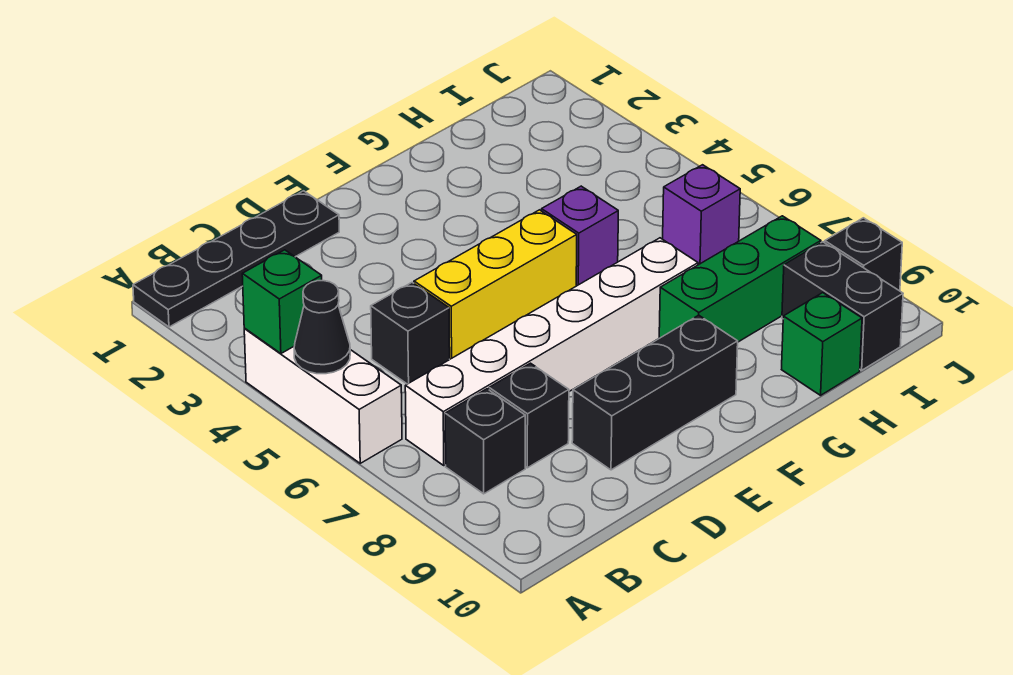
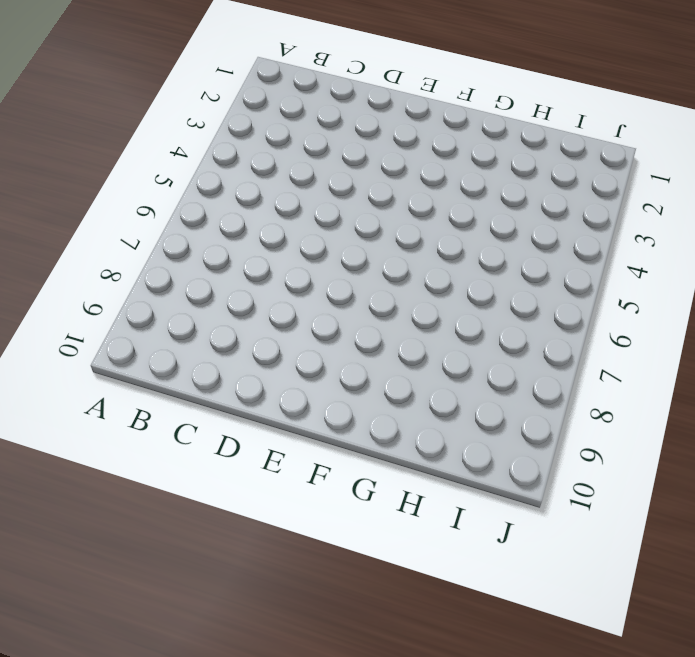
none -> black 1x4 plate [133,191,339,327]
none -> white 1x3 brick [244,329,402,463]
none -> white 1x6 brick [405,238,698,465]

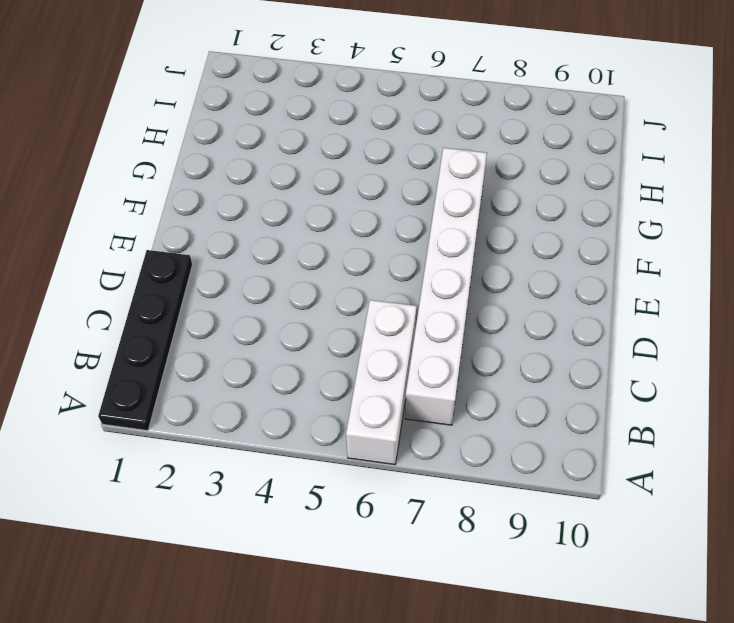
white 1x3 brick [346,300,417,465] -> white 1x3 brick turned to [244,329,402,463]
none -> black 1x1 brick [445,389,525,494]
none -> black 1x1 brick [371,283,450,384]
none -> black 1x1 brick [489,363,569,468]

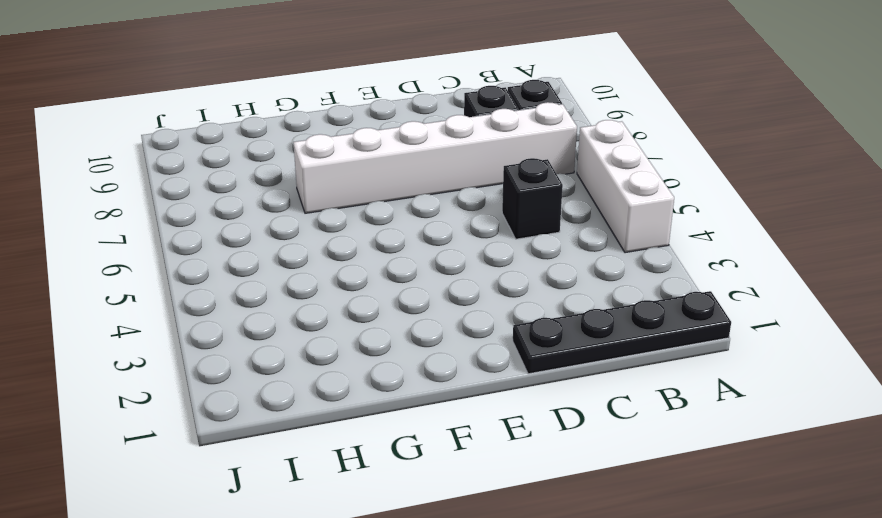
none -> yellow 1x3 brick [414,210,577,359]
none -> black 1x3 brick [572,315,738,470]
none -> purple 1x1 brick [542,186,618,286]

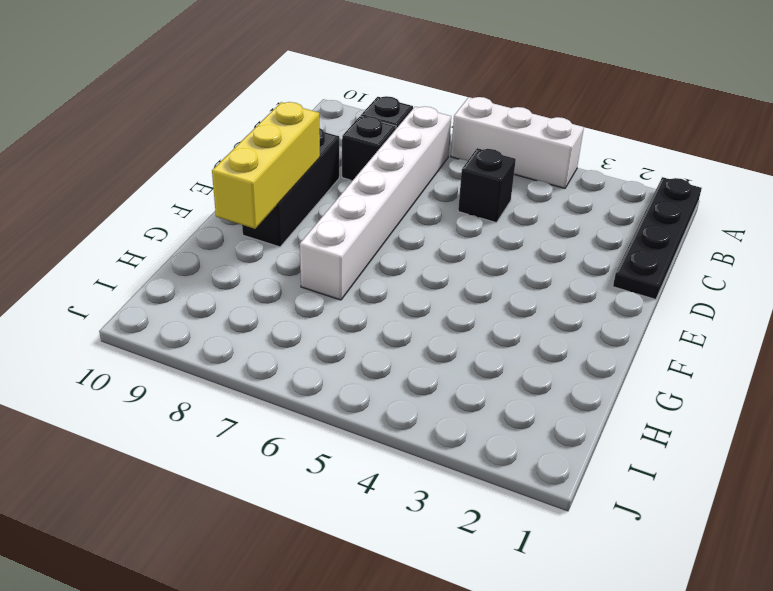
yellow 1x3 brick [212,102,320,229] -> yellow 1x3 brick moved to [414,210,577,359]
none -> purple 1x1 brick [542,186,618,286]
none -> green 1x3 brick [659,216,821,342]
none -> green 1x1 brick [782,293,862,395]

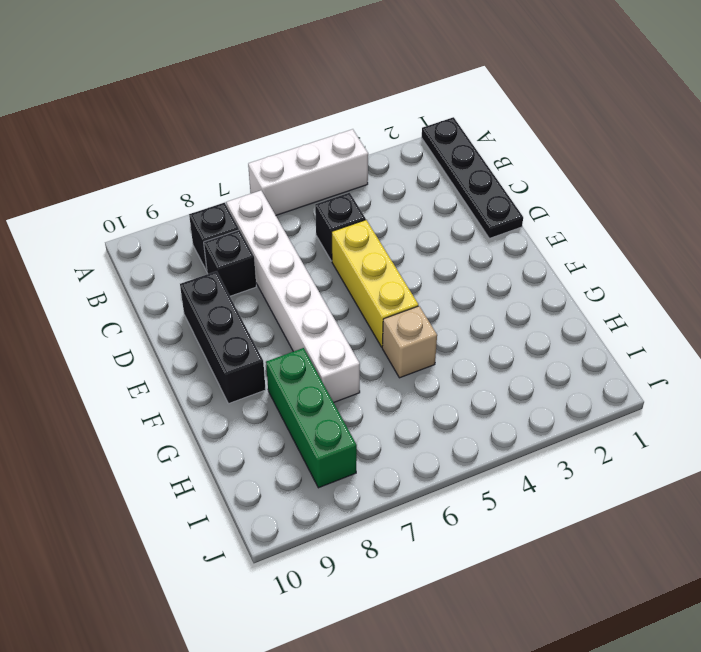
tan 1x1 brick [382,306,437,378] -> purple 1x1 brick [542,186,618,286]
none -> green 1x1 brick [782,293,862,395]
none -> purple 1x1 brick [663,165,740,264]
none -> black 1x2 brick [782,242,903,370]

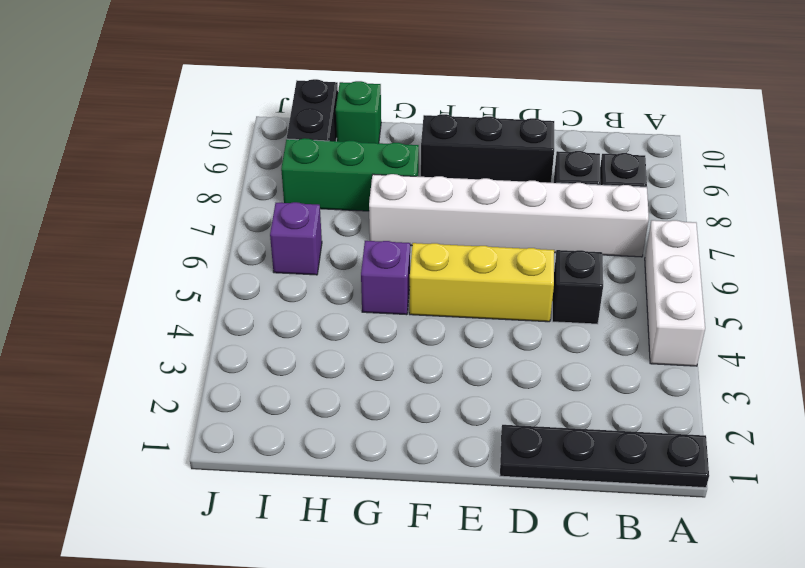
none -> black 1x1 brick [825,218,902,291]
none -> green 1x1 brick [242,250,322,353]
none -> black 1x1 cone [294,281,350,374]

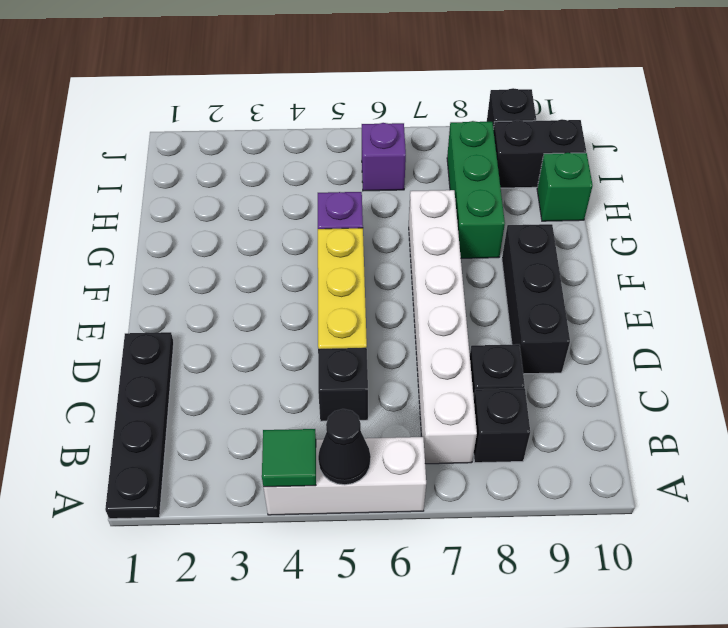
green 1x1 tile [262,429,316,487] -> green 1x1 brick [242,250,322,353]

